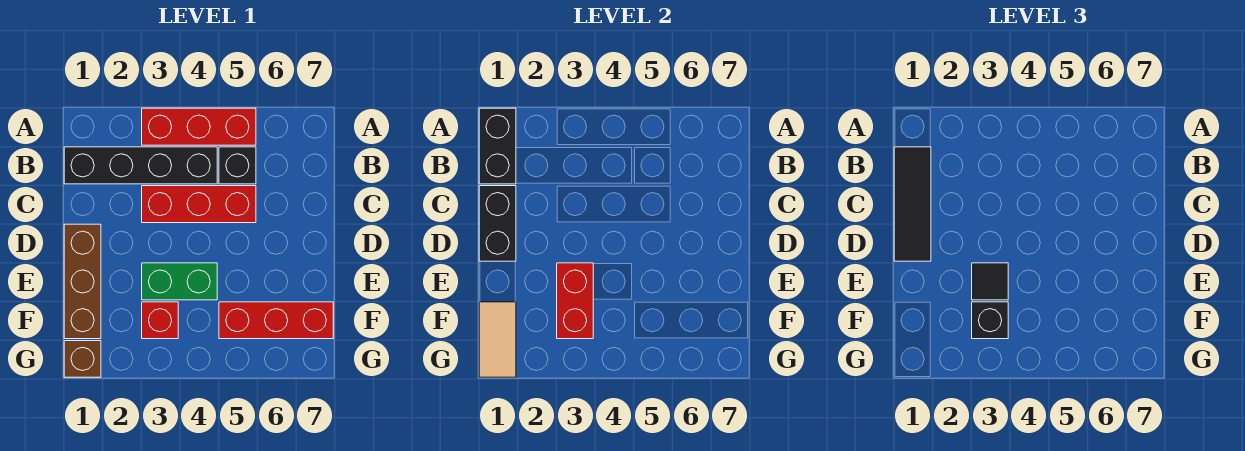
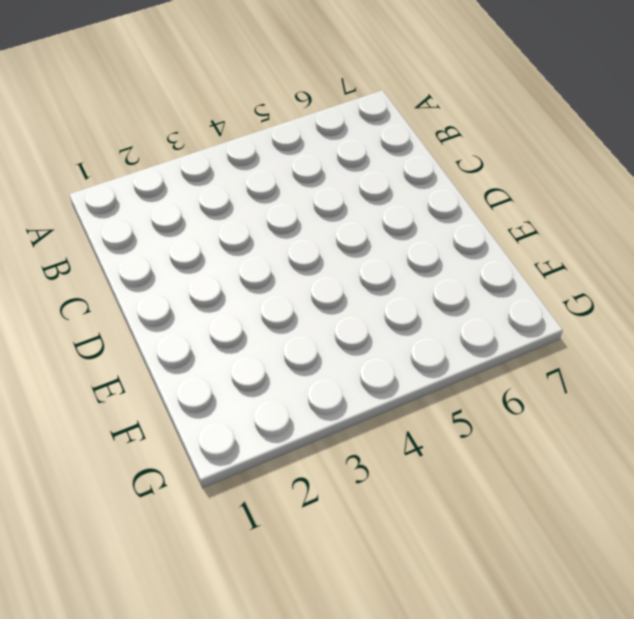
none -> red 1x3 brick [142,108,256,145]
none -> black 1x4 brick [64,147,217,184]
none -> black 1x1 brick [219,147,256,184]

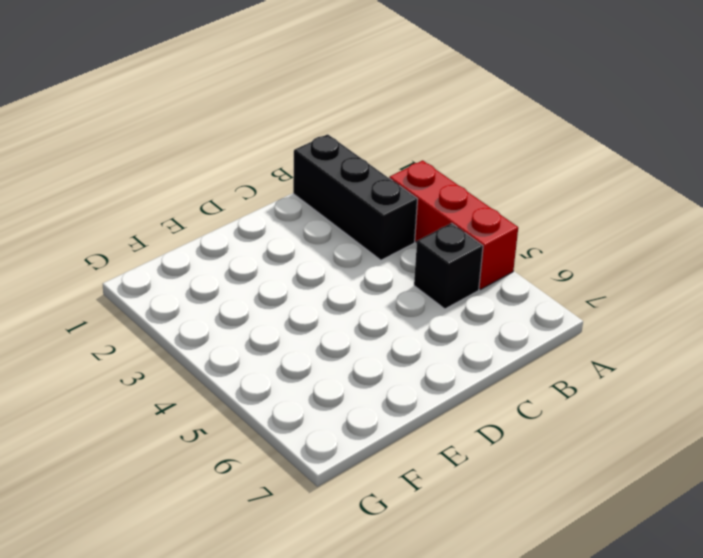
black 1x3 brick [293,134,418,260] -> black 1x4 brick [64,147,217,184]
none -> red 1x3 brick [142,186,256,223]
none -> brown 1x3 brick [64,224,101,339]
none -> green 1x2 brick [142,263,217,300]

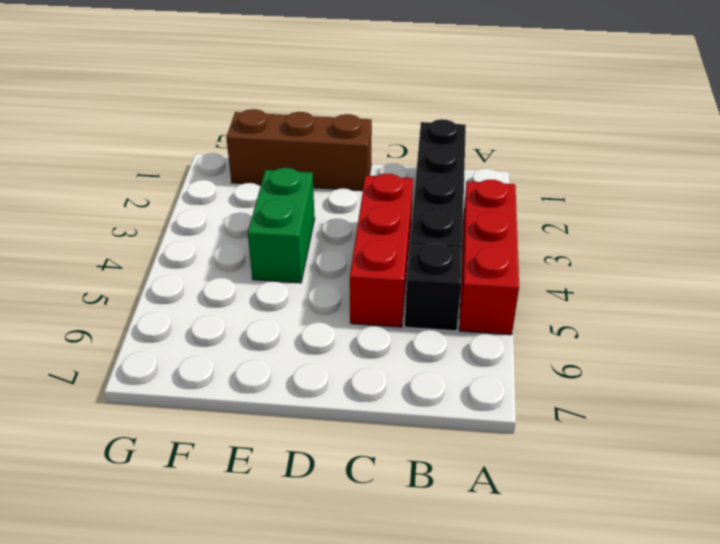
none -> red 1x1 brick [142,302,178,339]
none -> red 1x3 brick [219,302,333,339]
none -> brown 1x1 brick [64,341,101,377]

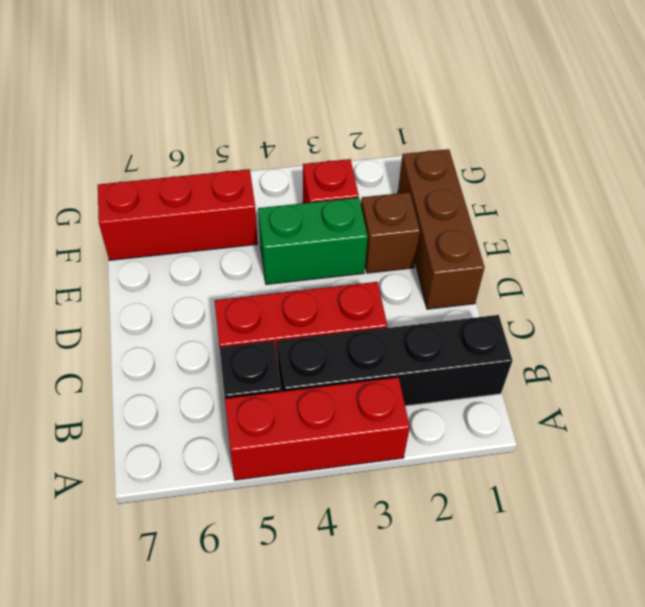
brown 1x1 brick [361,192,420,273] -> brown 1x1 brick moved to [64,341,101,377]
none -> black 1x2 brick [479,108,516,184]
none -> black 1x2 brick [479,186,516,261]
none -> red 1x2 brick [557,263,593,339]

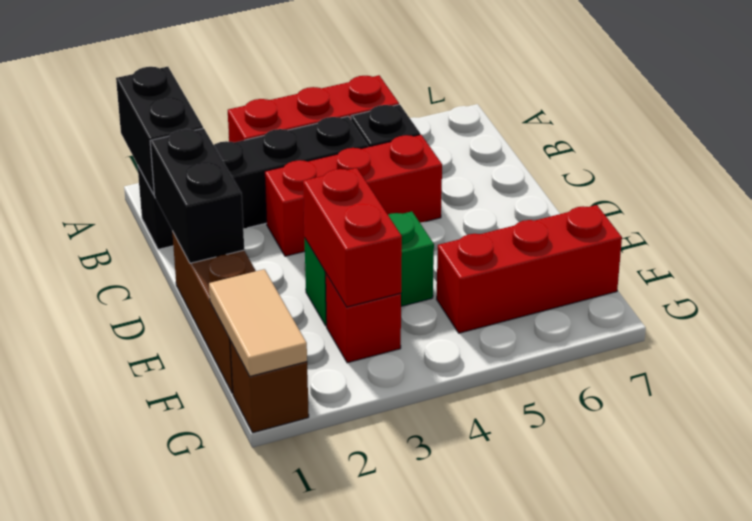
none -> black 1x3 tile [894,147,931,261]
none -> black 1x1 tile [972,263,1008,300]
none -> black 1x1 brick [972,302,1008,339]

